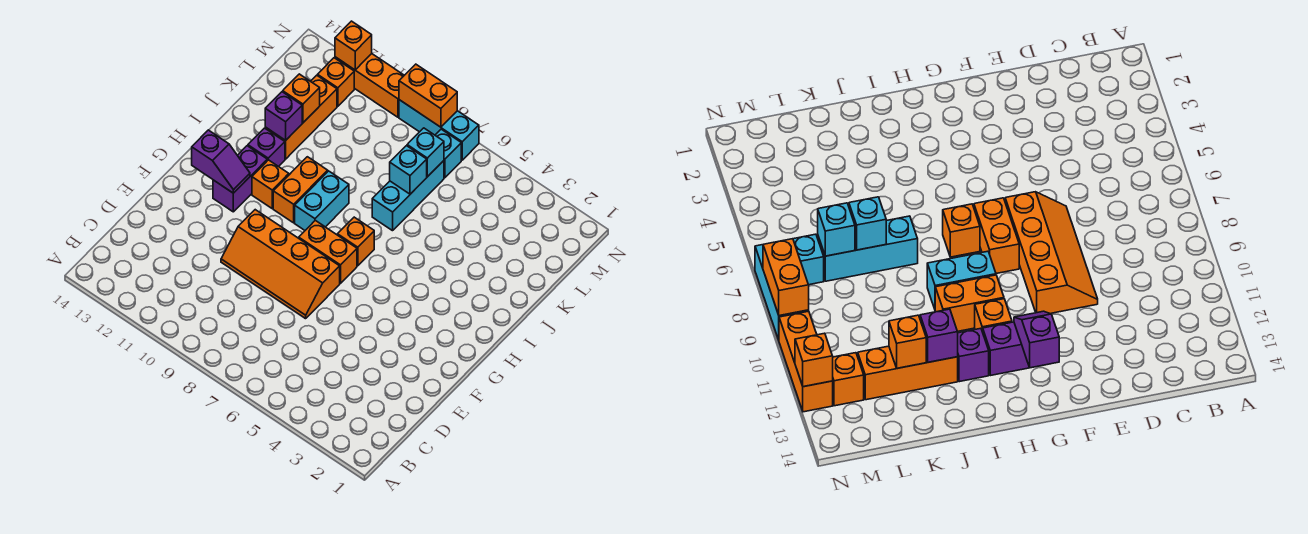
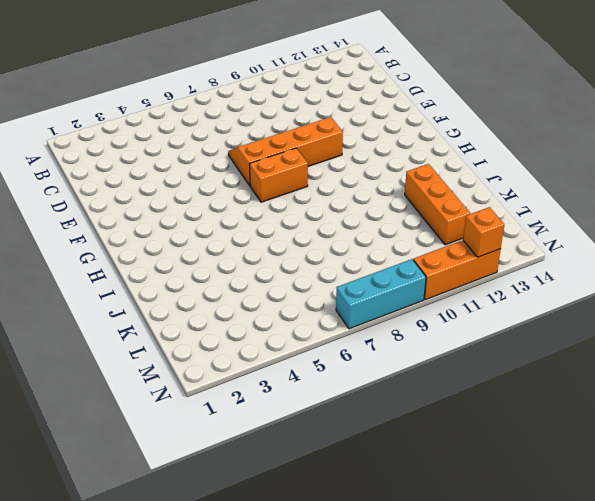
none -> purple 1x2 brick [213,146,267,212]
none -> orange 1x1 brick [338,217,374,266]
none -> cyan 1x2 brick [295,171,349,230]

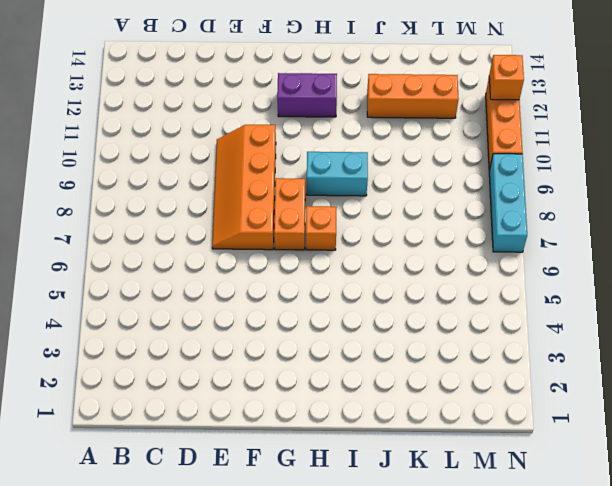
none -> orange 1x2 brick [273,157,328,223]
none -> orange 1x1 brick [252,160,289,208]
none -> purple 1x1 brick [248,128,285,167]

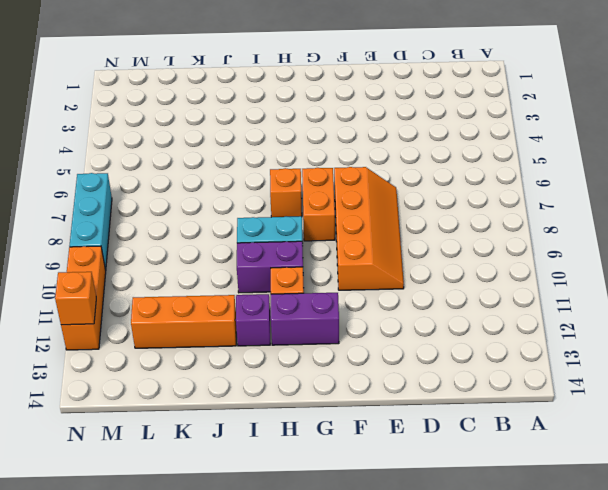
purple 1x2 brick [237,241,303,293] -> orange 1x2 brick [273,157,328,223]
none -> cyan 1x3 brick [372,161,444,231]
none -> cyan 1x1 brick [435,129,461,178]
none -> orange 1x1 brick [317,58,354,106]

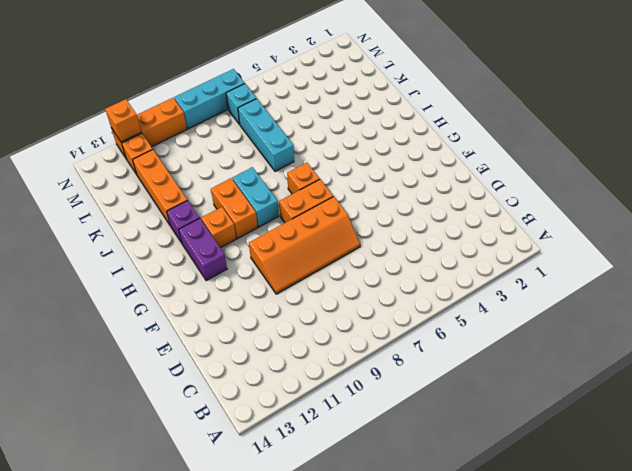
none -> purple 1x2 slope [192,130,250,193]
none -> purple 1x1 brick [265,92,302,140]
none -> cyan 1x1 brick [390,146,427,194]

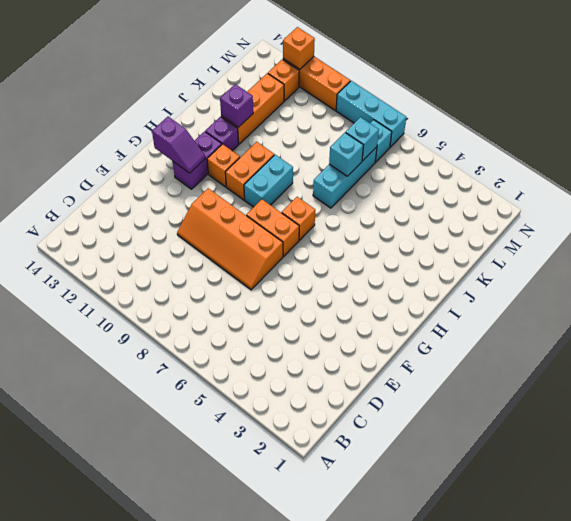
none -> orange 1x1 brick [283,74,320,123]
none -> orange 1x2 brick [399,64,457,127]

